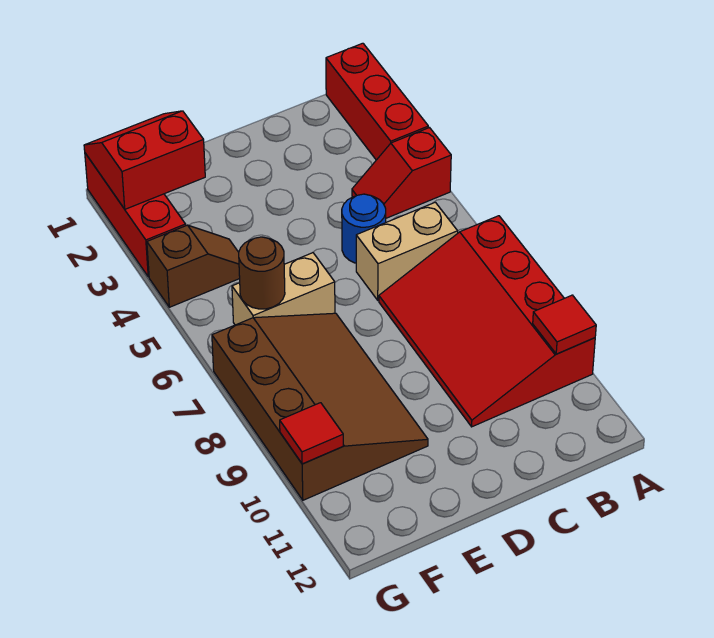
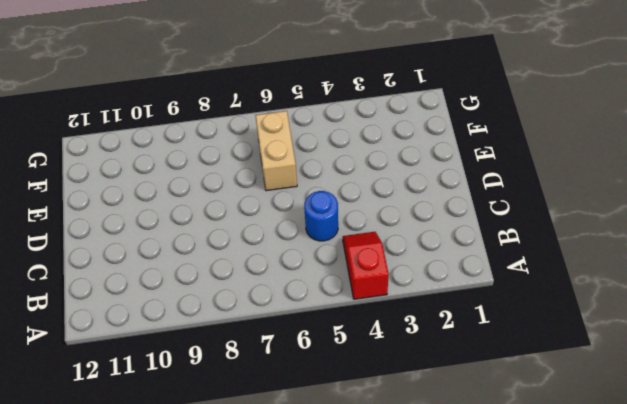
none -> red 1x3 brick [326,43,428,160]
none -> red 3x4 slope [379,216,595,427]
none -> tan 1x2 brick [356,202,458,300]

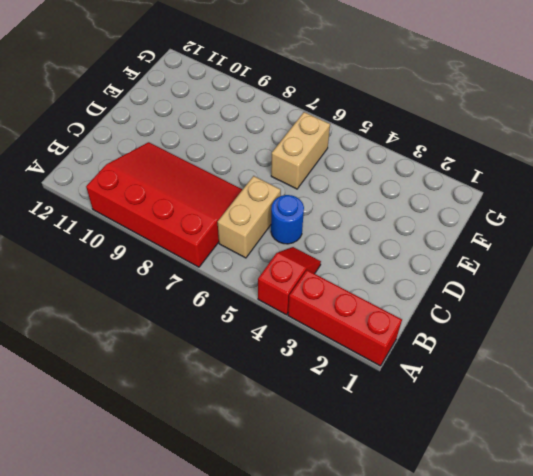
none -> brown 3x4 slope [212,313,428,500]
none -> brown 1x2 slope [147,225,240,307]
none -> red 1x3 brick [85,153,186,277]

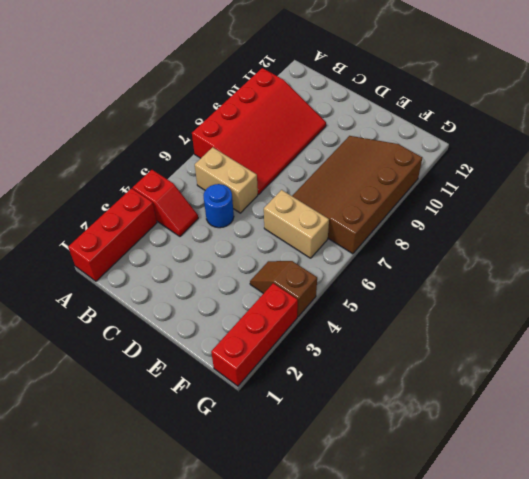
none -> red 1x1 tile [533,295,596,354]
none -> red 2x2 slope [84,111,205,209]
none -> brown 1x1 round brick [239,237,285,309]

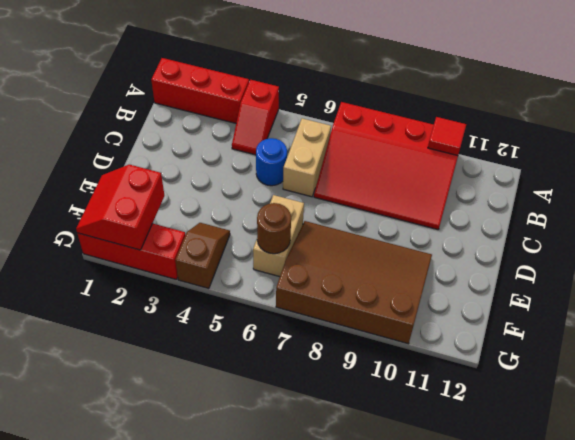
none -> red 1x1 tile [280,403,343,464]

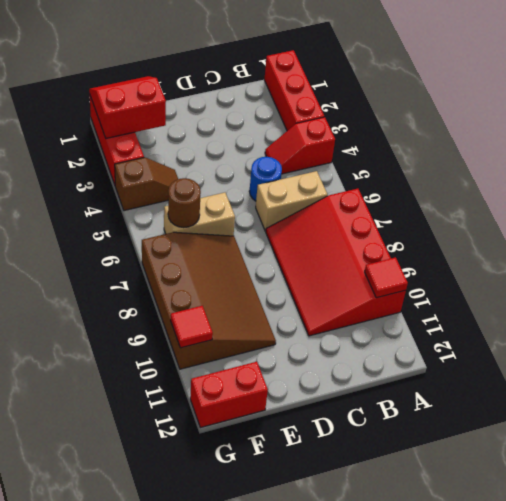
red 1x2 brick [190,362,268,428] -> none

